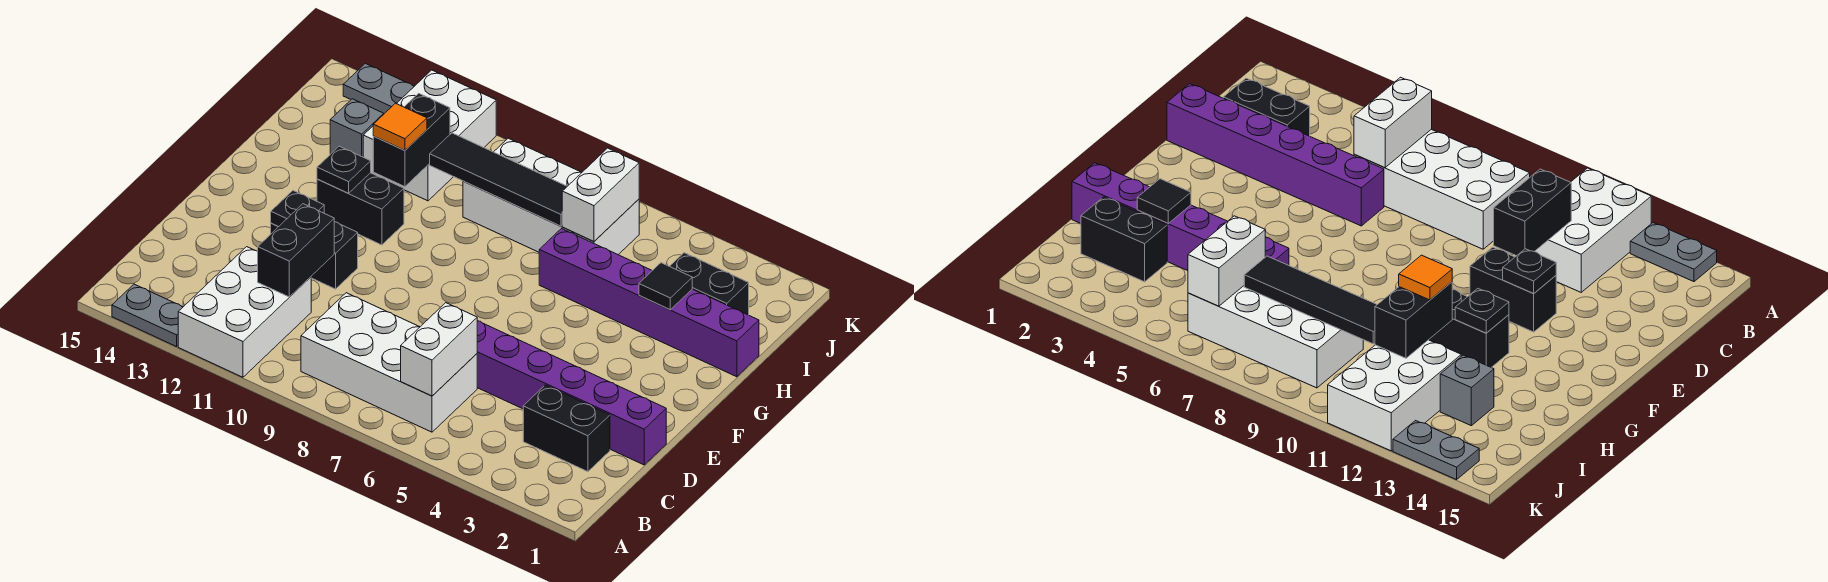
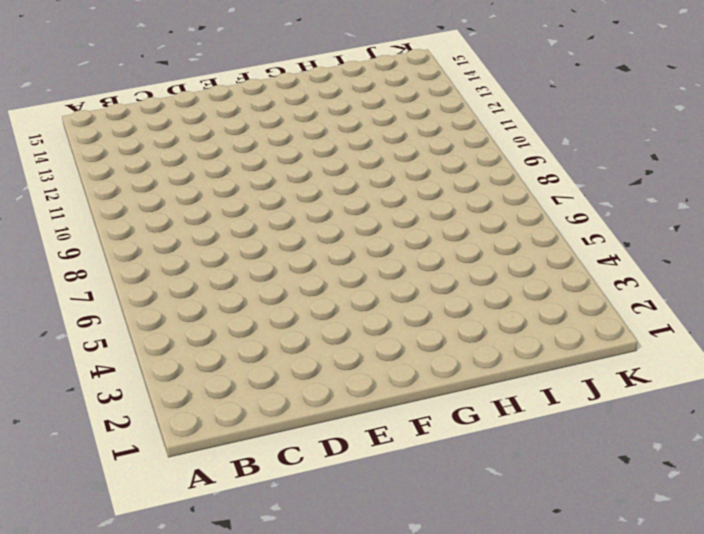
none -> white 2x3 brick [178,247,311,377]
none -> grey 1x2 plate [112,284,183,347]
none -> white 2x4 brick [301,293,477,432]

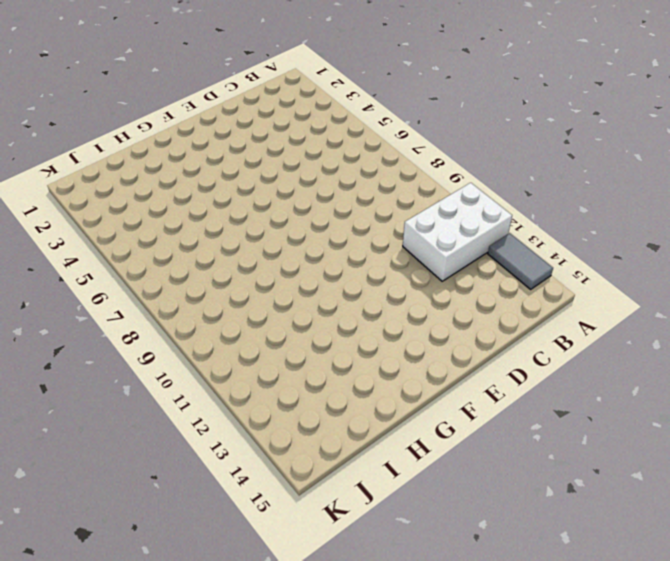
grey 1x2 tile [488,233,553,289] -> grey 1x2 plate [112,284,183,347]
none -> white 2x4 brick [301,293,477,432]
none -> black 1x2 brick [523,385,610,472]
none -> purple 1x6 brick [477,321,666,465]

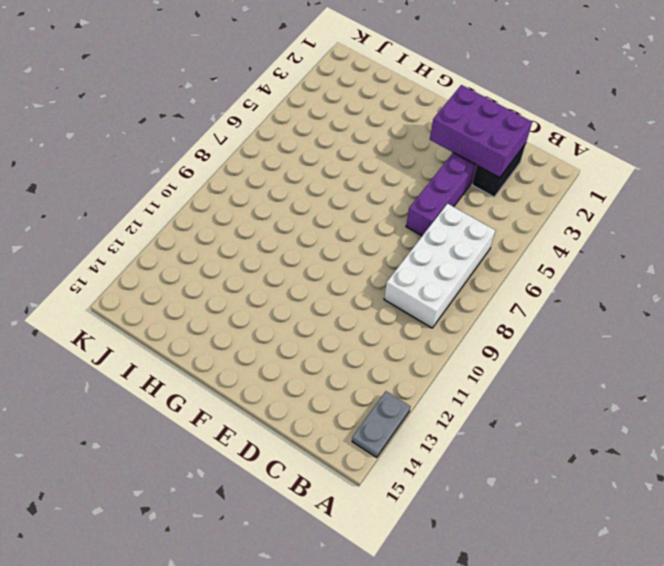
purple 2x3 brick [430,85,532,178] -> none
none -> white 2x3 brick [178,247,311,377]
none -> black 1x2 brick [271,222,358,289]
none -> black 1x2 brick [317,173,404,245]

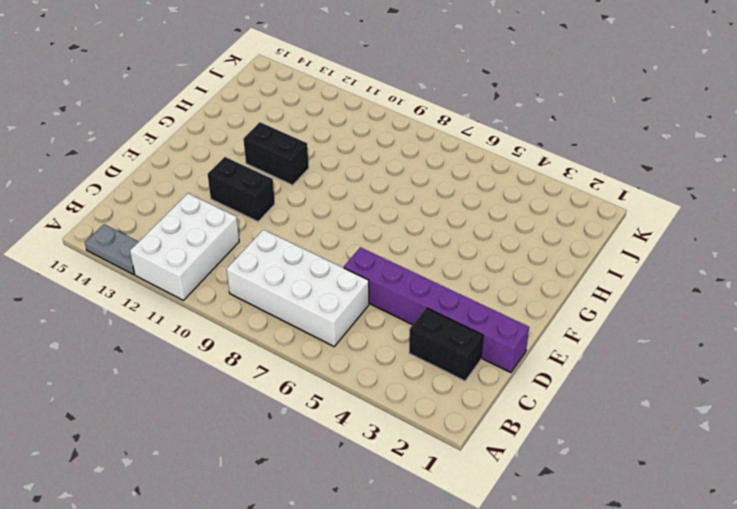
none -> purple 1x6 brick [539,229,759,377]
none -> black 1x2 brick [670,253,749,315]
none -> white 2x4 brick [463,138,639,255]

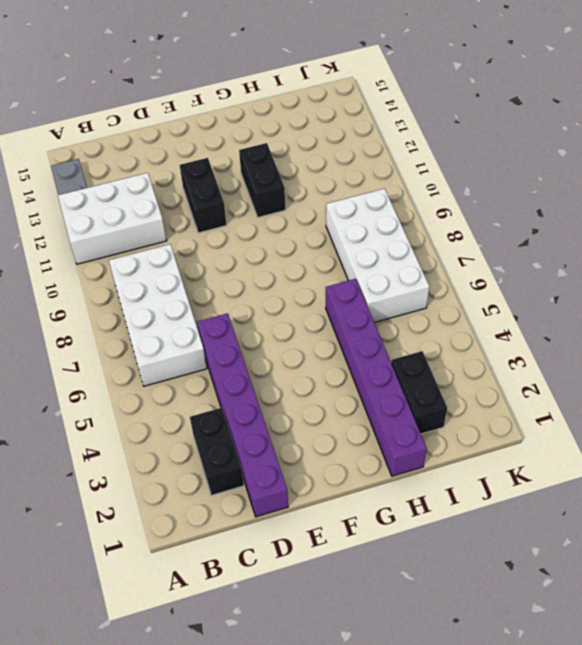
none -> white 2x3 brick [363,70,496,201]
none -> grey 1x1 brick [330,99,384,157]
none -> grey 1x2 plate [343,63,414,114]

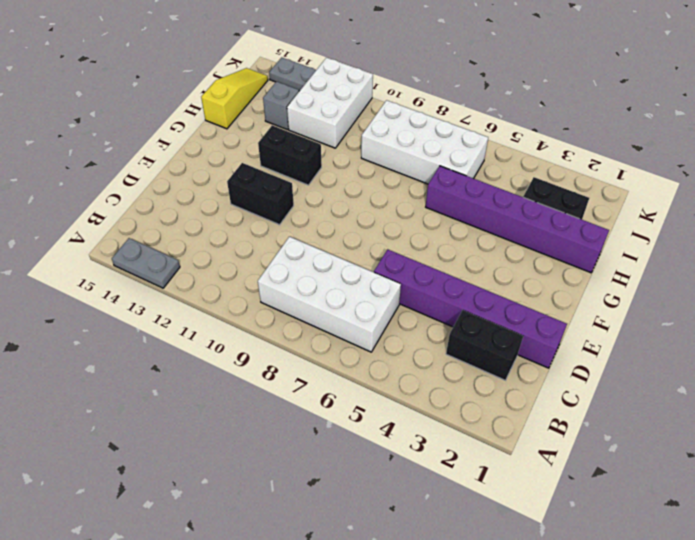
yellow 1x3 slope [201,68,268,129] -> none
none -> white 2x3 brick [178,247,311,377]
none -> white 1x2 brick [401,303,477,396]
none -> black 1x2 brick [258,204,334,297]

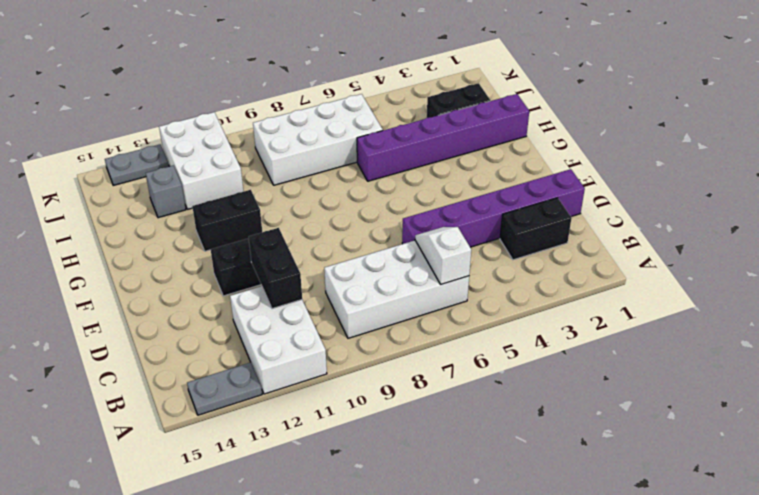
white 1x2 slope [415,227,471,284] -> white 1x2 brick [401,303,477,396]
none -> black 1x1 plate [271,191,324,227]
none -> black 1x1 plate [317,146,371,193]
none -> black 1x1 tile [639,263,692,310]

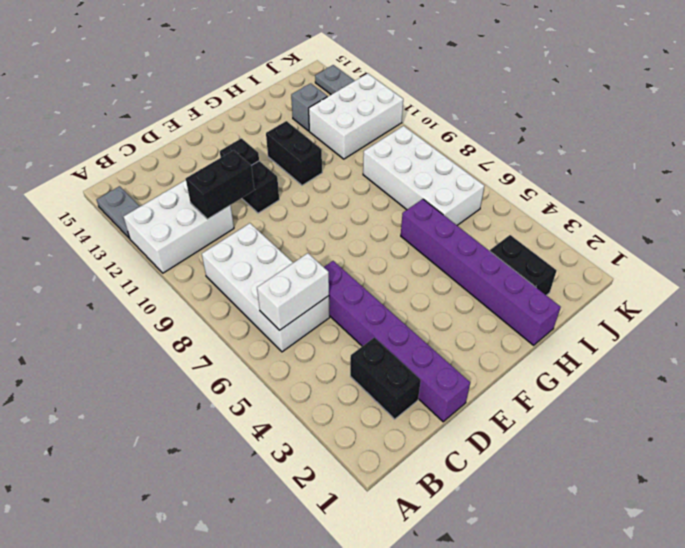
none -> black 1x1 plate [317,146,371,193]
none -> black 1x1 tile [639,263,692,310]
none -> black 1x2 brick [373,93,450,187]

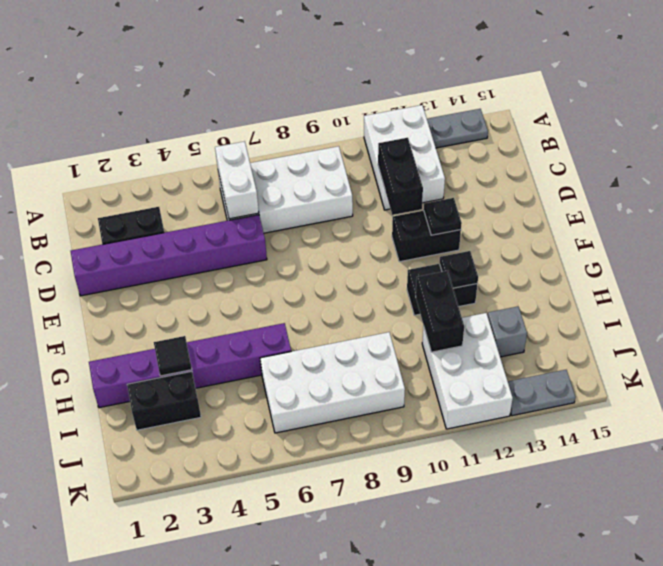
none -> white 1x2 brick [562,148,639,242]
none -> black 1x4 tile [429,133,567,226]
none -> orange 1x1 tile [373,103,427,150]

